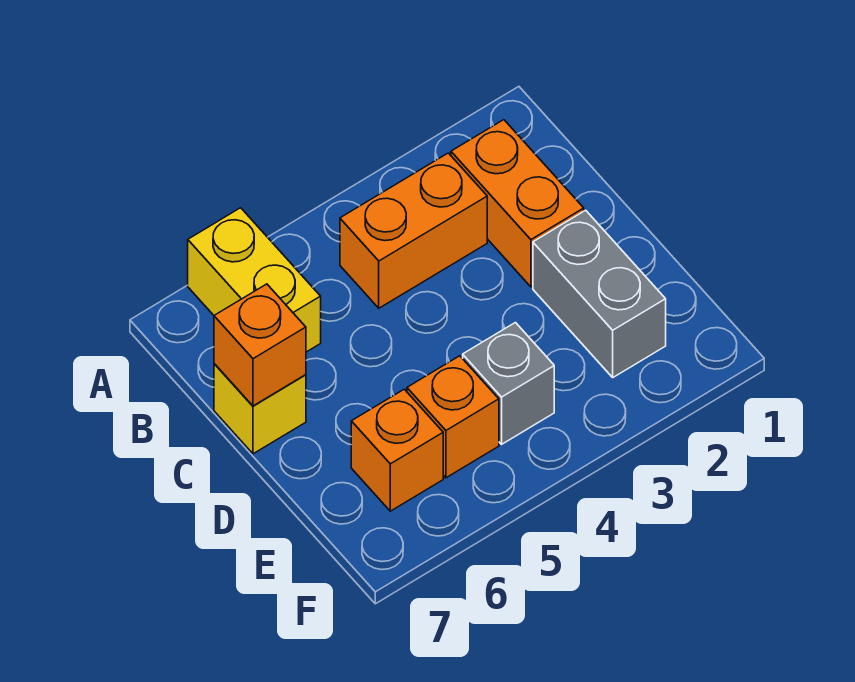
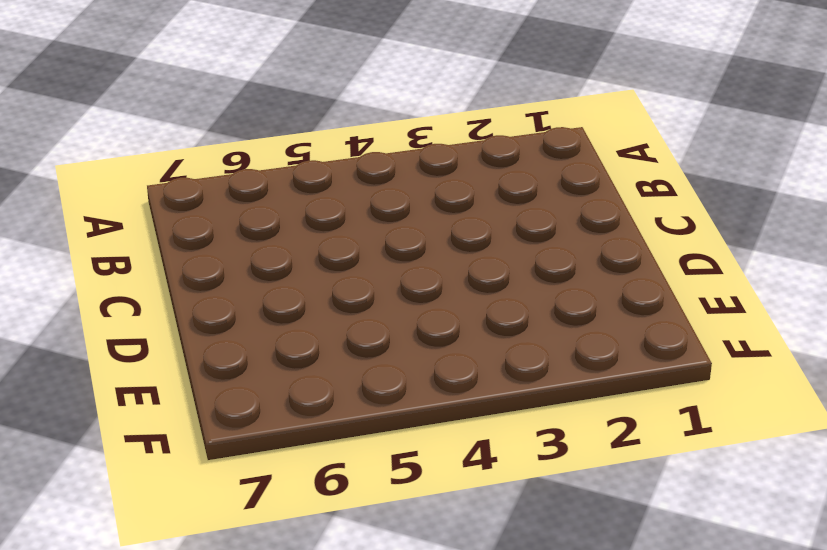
none -> yellow 1x2 brick [188,208,321,352]
none -> orange 1x2 brick [451,120,584,287]

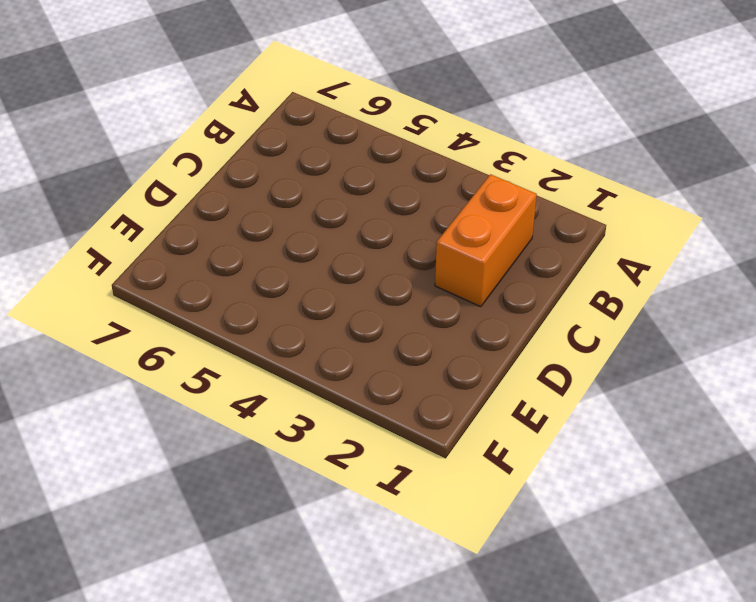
none -> yellow 1x2 brick [188,208,321,352]
none -> orange 1x2 brick [340,153,487,308]

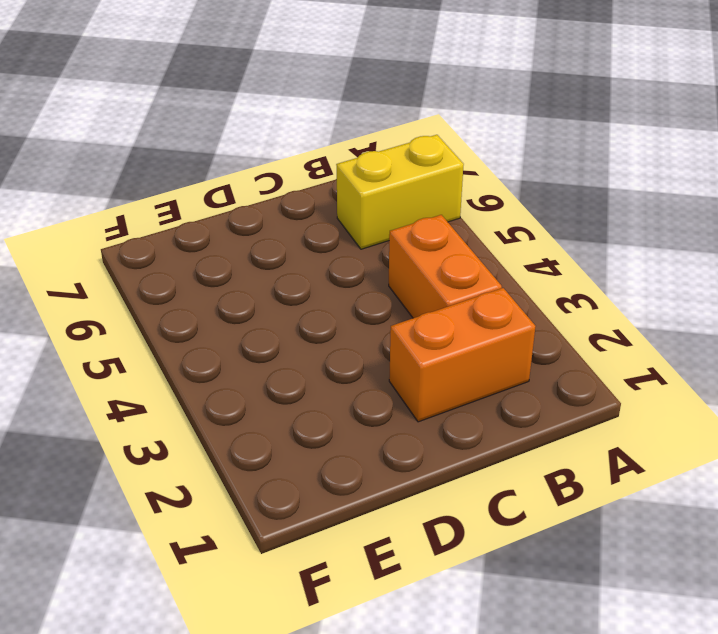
none -> yellow 1x1 brick [214,364,306,454]
none -> grey 1x2 brick [533,210,666,377]

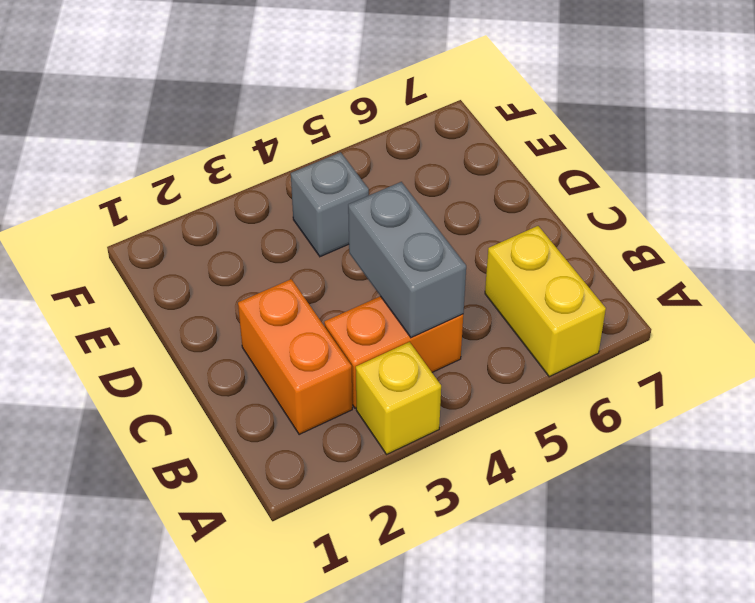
yellow 1x1 brick [356,342,441,454] -> yellow 1x1 brick moved to [214,364,306,454]
grey 1x2 brick [348,182,466,338] -> grey 1x2 brick moved to [533,210,666,377]
none -> orange 1x1 brick [407,356,499,478]
none -> orange 1x1 brick [351,389,443,511]

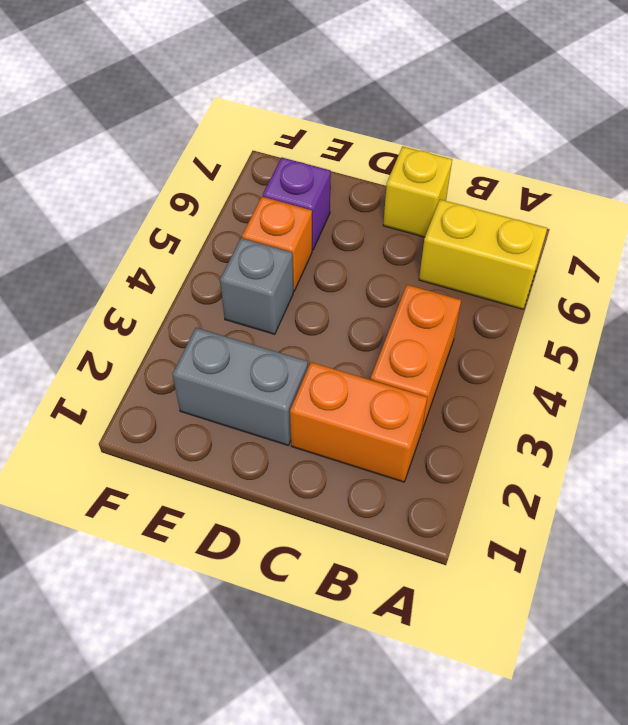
purple 1x1 brick [263,157,331,250] -> orange 1x1 brick [351,389,443,511]
none -> orange 1x1 brick [214,284,306,406]

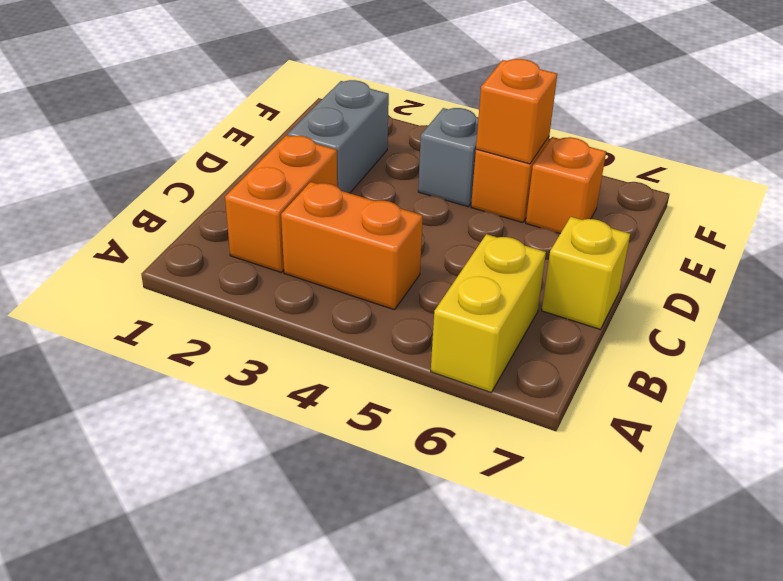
orange 1x1 brick [476,59,557,164] -> orange 1x1 brick moved to [214,284,306,406]

